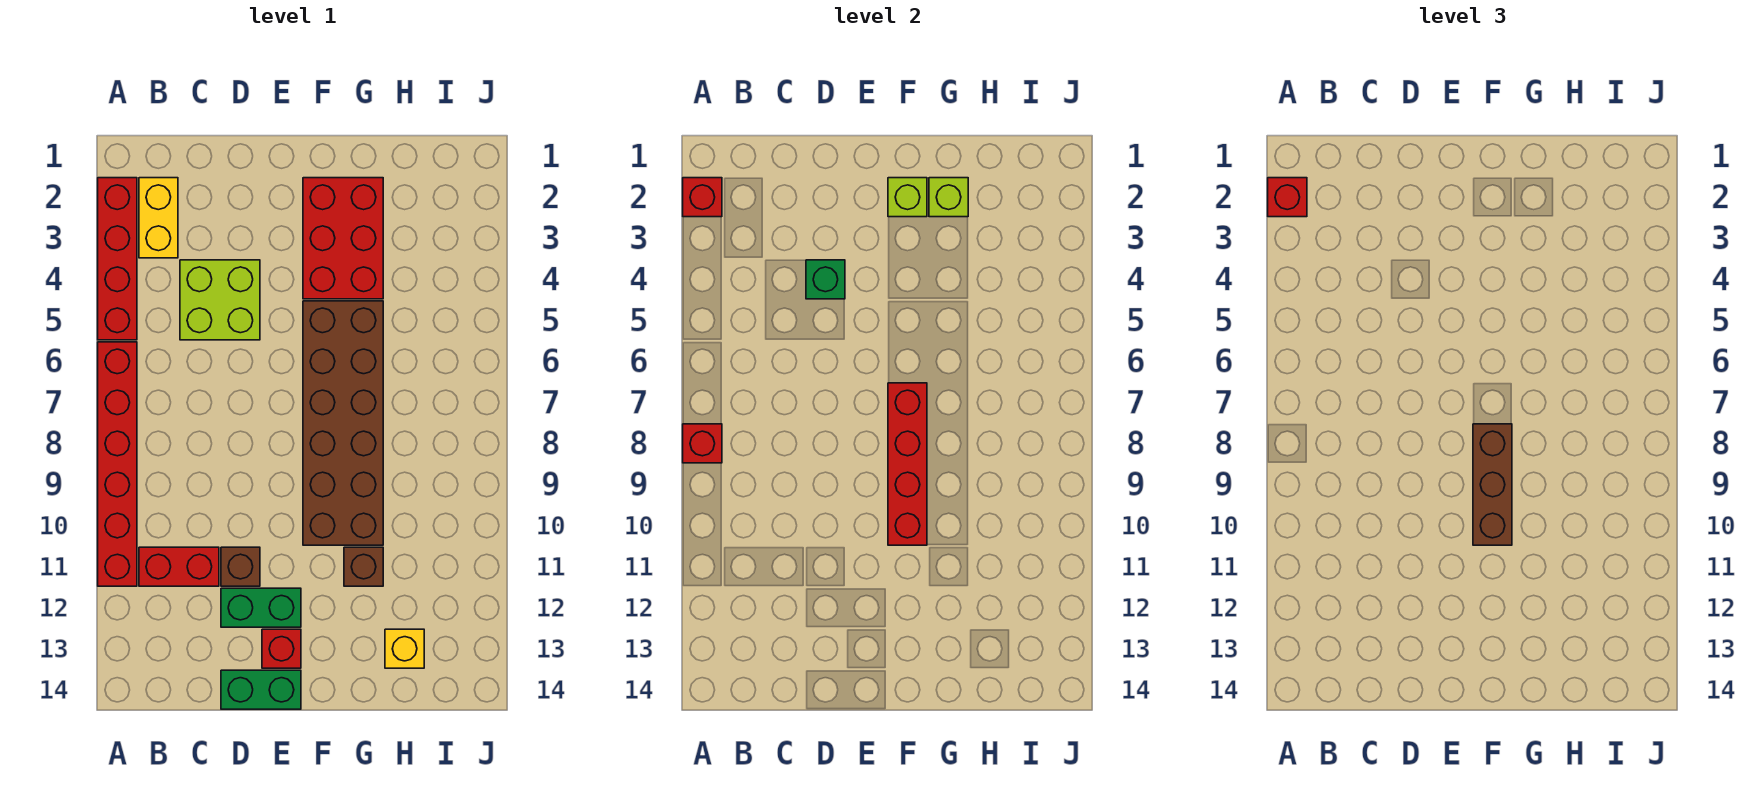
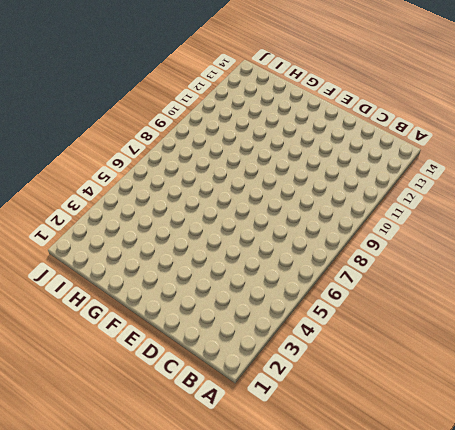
none -> red 1x4 brick [98,178,137,340]
none -> red 1x6 brick [98,342,137,586]
none -> yellow 1x2 brick [139,178,178,258]

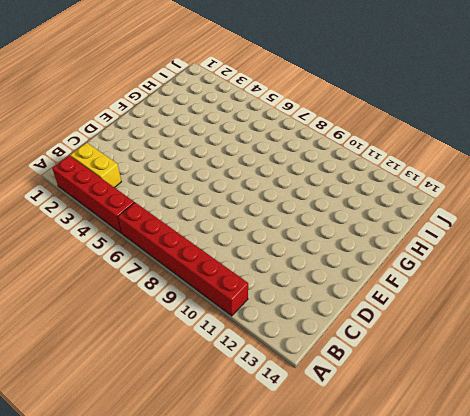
none -> red 1x2 brick [139,547,219,586]
none -> lime 2x2 brick [180,260,260,340]
none -> brown 1x1 brick [221,547,260,586]

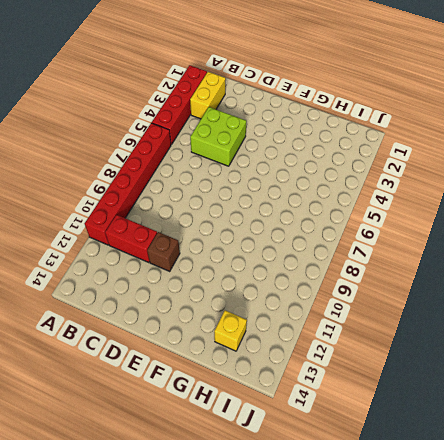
none -> green 1x2 brick [221,588,301,627]
none -> green 1x2 brick [221,670,301,709]
none -> red 1x1 brick [262,629,301,668]

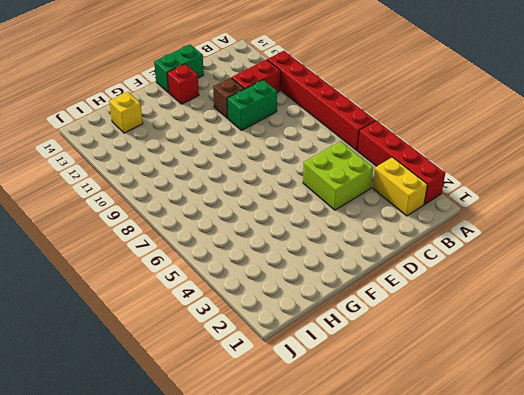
green 1x2 brick [227,80,277,130] -> green 1x2 brick moved to [221,588,301,627]
none -> red 2x3 brick [303,178,383,299]
none -> brown 2x6 brick [303,301,383,545]
none -> brown 1x1 brick [344,547,383,586]

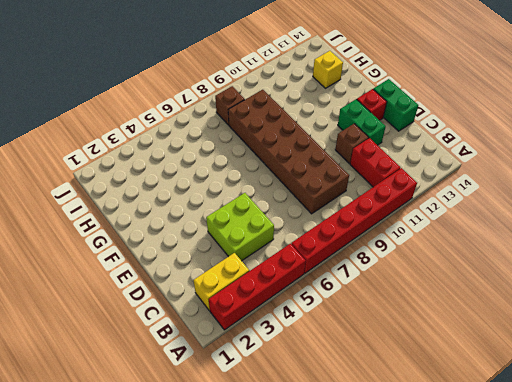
brown 2x6 brick [228,90,349,214] -> brown 2x6 brick turned to [303,301,383,545]
brown 1x1 brick [215,86,245,125] -> brown 1x1 brick moved to [344,547,383,586]
none -> red 2x3 brick [303,178,383,299]
none -> red 1x1 brick [683,178,722,217]
none -> red 1x1 brick [683,424,722,463]

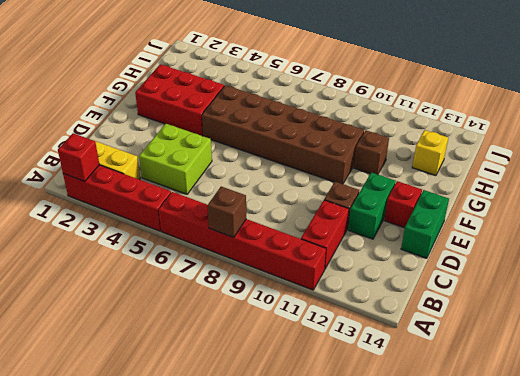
brown 1x1 brick [208,187,246,238] -> red 1x1 brick [683,424,722,463]
none -> green 1x1 brick [806,260,845,299]
none -> lime 1x1 brick [888,178,927,217]
none -> red 1x4 brick [888,383,927,545]

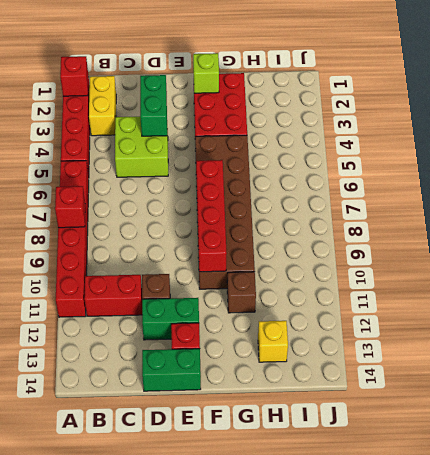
green 1x2 brick [140,75,167,136] -> green 1x1 brick [806,260,845,299]
none -> lime 1x1 brick [929,178,968,217]
none -> red 1x1 brick [1268,178,1307,217]
none -> brown 1x3 brick [1473,424,1512,545]

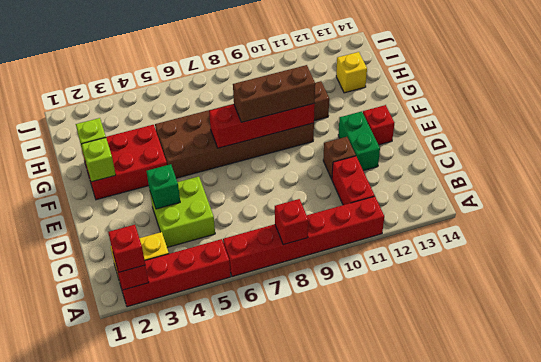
none -> green 1x2 brick [221,670,301,709]

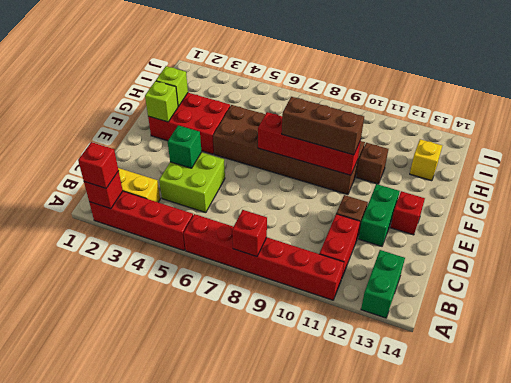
green 1x2 brick [361,250,405,318] -> green 1x2 brick moved to [221,670,301,709]

